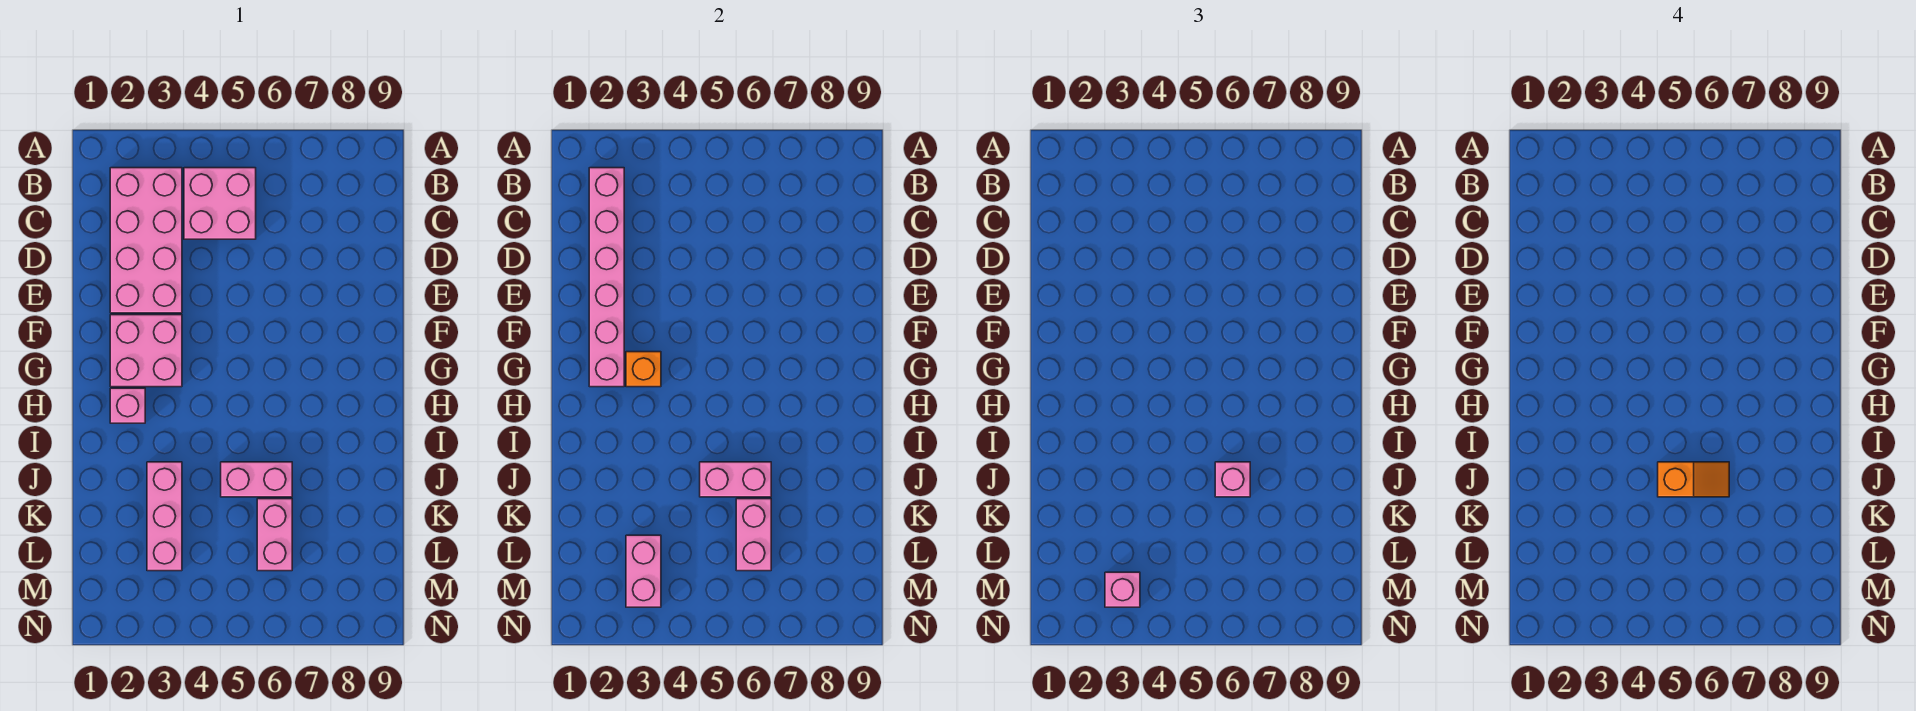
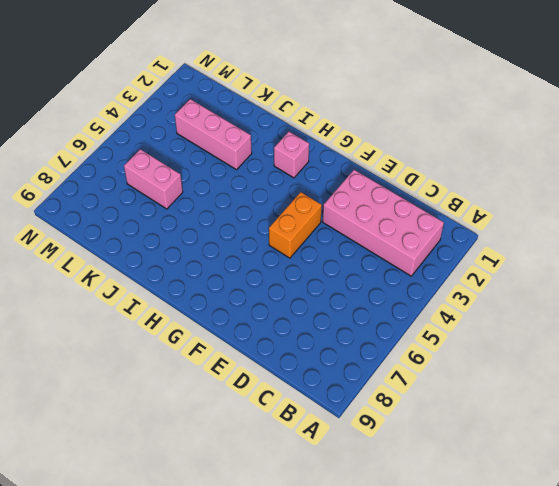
orange 1x2 brick [269,192,322,258] -> none
none -> pink 2x2 brick [184,168,256,239]
none -> pink 2x2 brick [110,315,182,387]
none -> pink 1x2 brick [221,462,292,497]

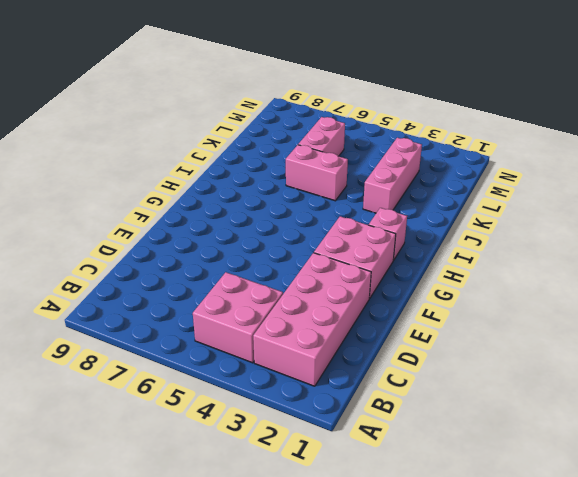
none -> pink 1x6 brick [589,168,624,387]
none -> orange 1x1 brick [626,352,661,387]
none -> pink 1x2 brick [700,462,771,497]

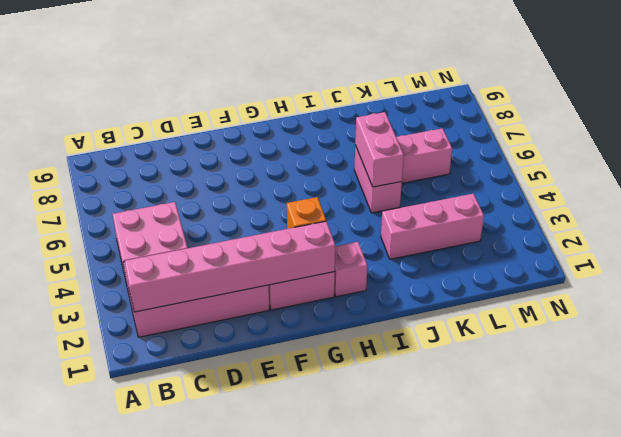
none -> pink 1x2 brick [736,499,771,571]
none -> pink 1x2 brick [626,535,661,607]
none -> pink 1x1 brick [1215,462,1250,497]

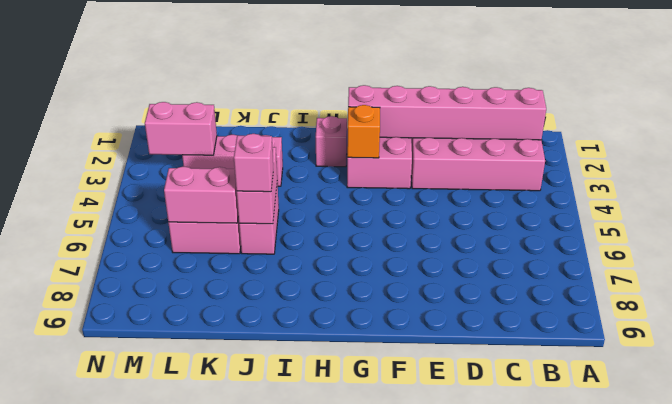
none -> pink 2x2 brick [184,168,256,239]
none -> pink 1x1 brick [1105,572,1140,607]
none -> orange 1x2 slope [1658,462,1729,497]

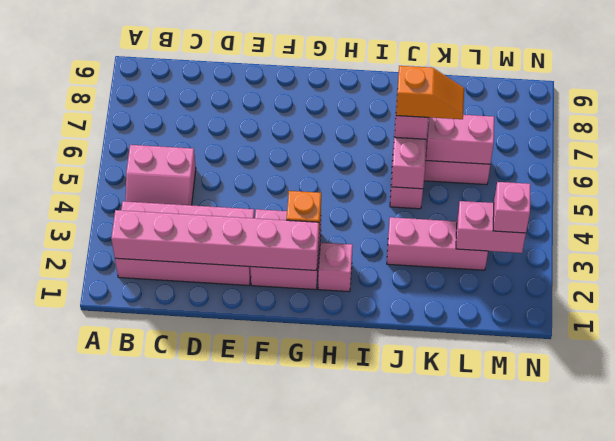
pink 2x2 slope [126,145,196,205] -> pink 2x2 brick [184,168,256,239]
orange 1x2 slope [396,66,464,119] -> orange 1x2 slope turned to [1658,462,1729,497]

